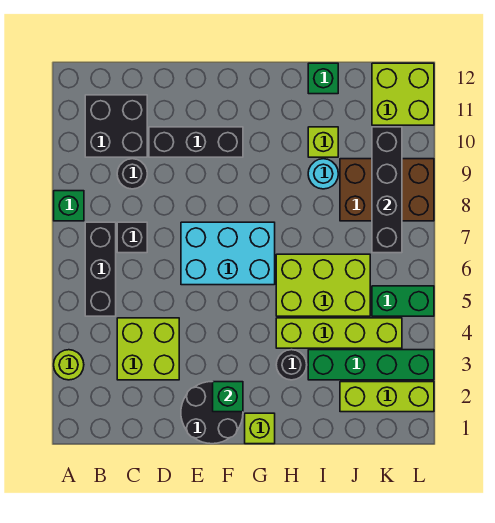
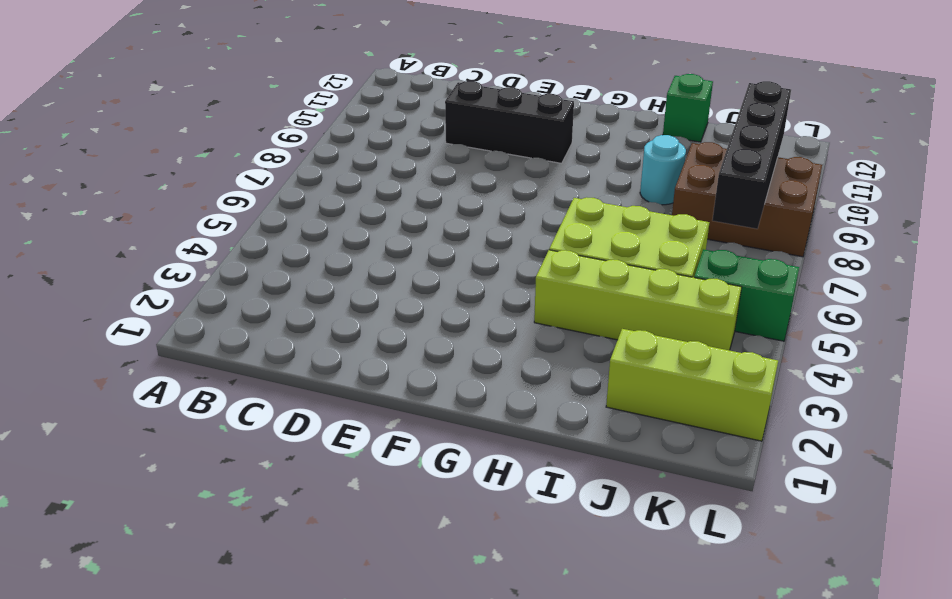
none -> lime 1x1 round brick [54,350,84,380]
none -> green 1x1 brick [54,191,84,221]
none -> black 1x3 brick [85,222,116,316]

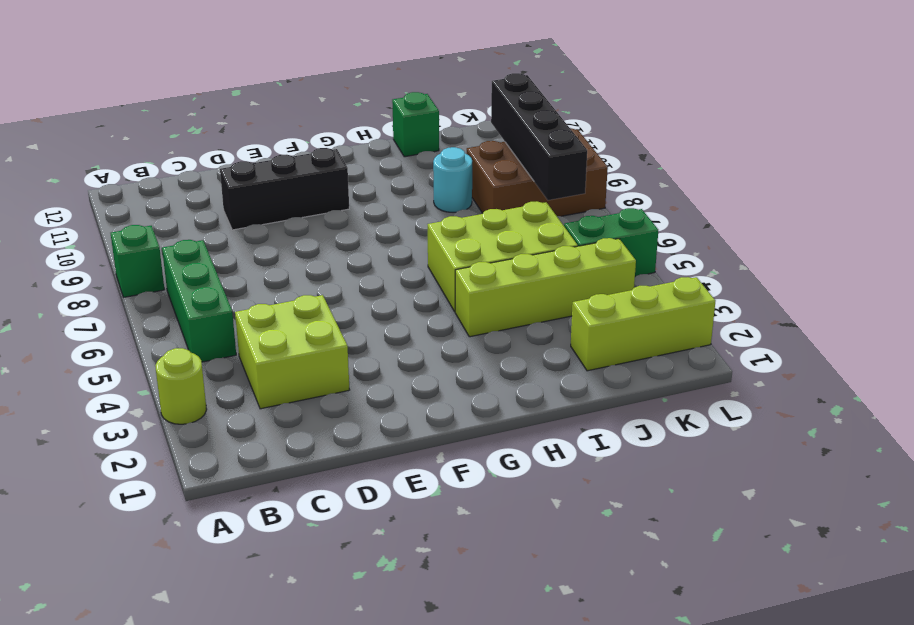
green 1x3 brick [162,240,236,362] -> black 1x3 brick [85,222,116,316]
none -> black 2x2 brick [85,95,147,157]
none -> black 1x1 brick [117,222,147,253]
none -> black 1x1 round brick [117,159,147,189]

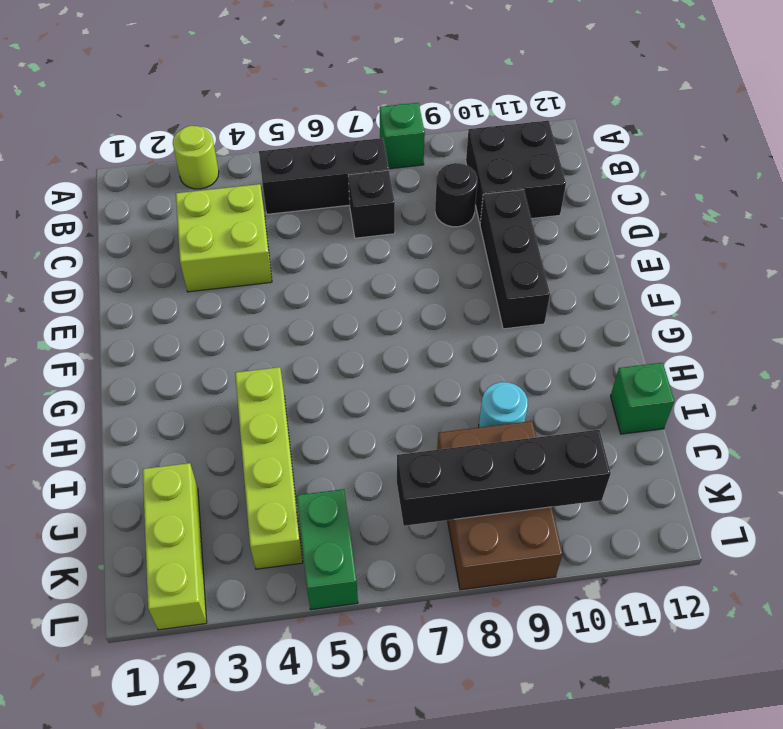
none -> black 2x2 round brick [181,382,243,444]
none -> cyan 2x3 brick [181,222,275,285]
none -> lime 1x1 brick [245,413,275,444]

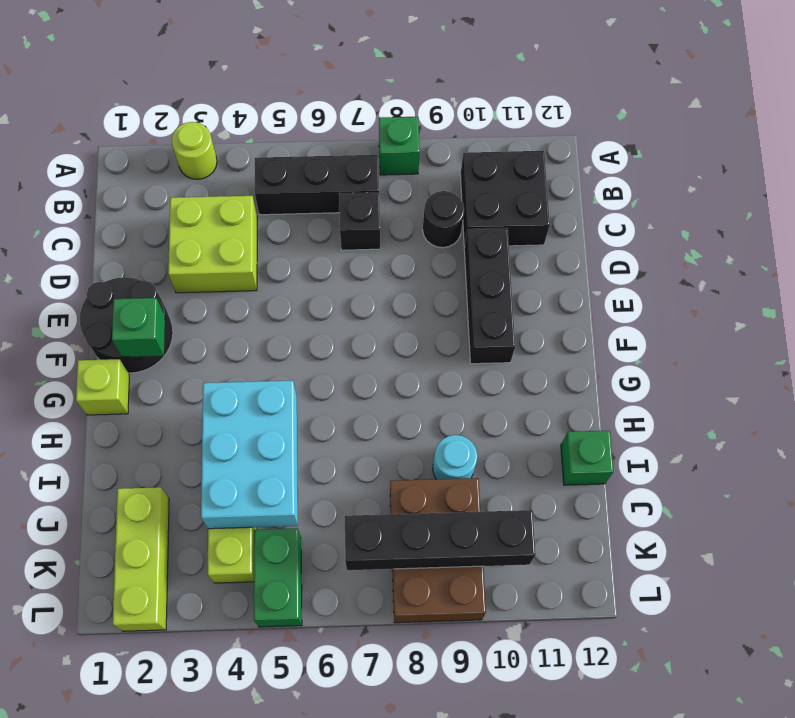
cyan 2x3 brick [201,381,298,529] -> cyan 2x3 brick moved to [181,222,275,285]
none -> black 1x1 round brick [276,350,307,380]
none -> lime 2x3 brick [276,254,370,316]
none -> green 1x4 brick [308,350,434,380]

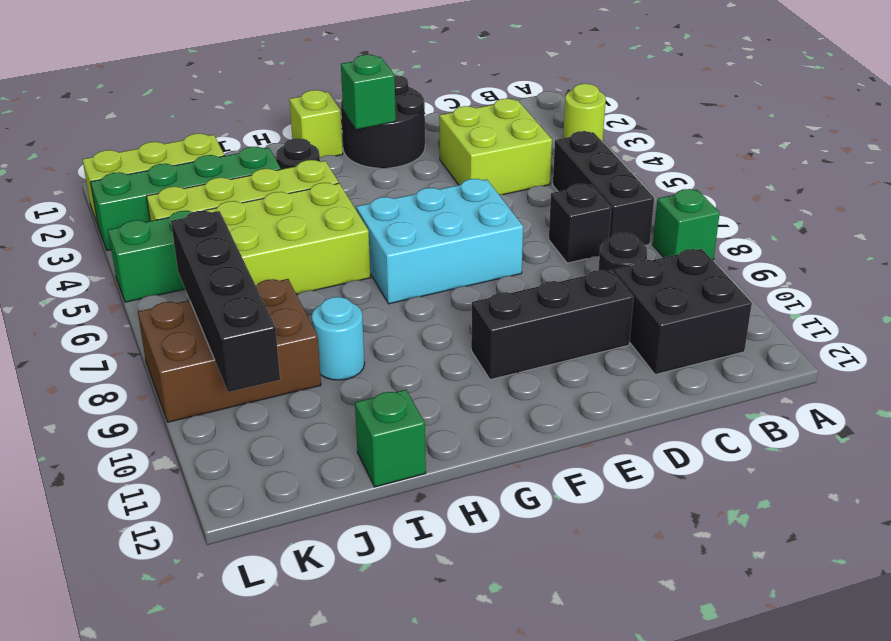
none -> lime 1x1 brick [308,127,338,157]
none -> lime 2x2 brick [372,63,434,125]

